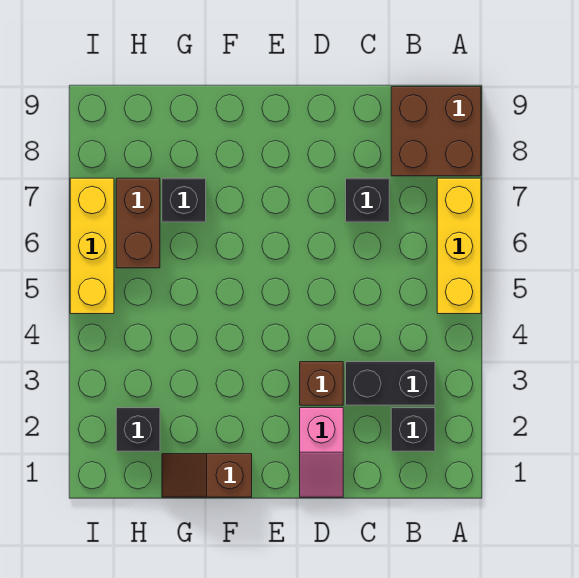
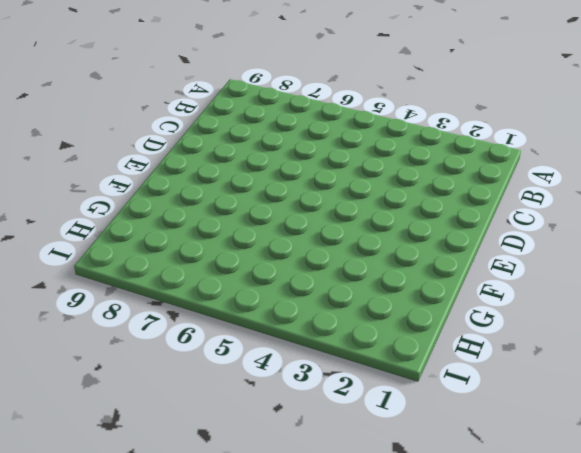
none -> yellow 1x3 brick [437,178,481,314]
none -> brown 2x2 brick [391,87,481,176]
none -> black 1x1 brick [391,408,435,451]

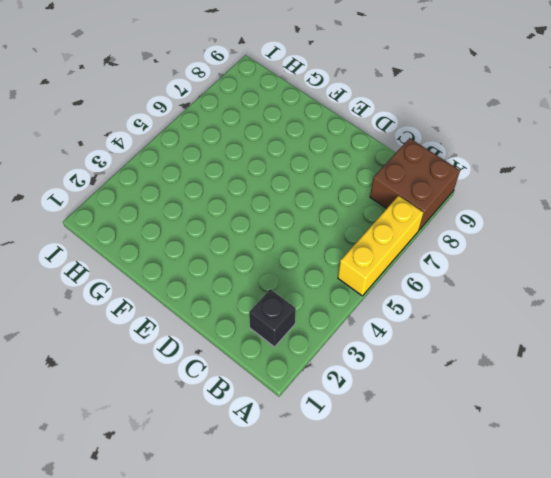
none -> black 1x2 brick [346,362,435,405]
none -> black 1x1 brick [346,178,389,222]
none -> pink 1x2 slope [300,408,343,497]

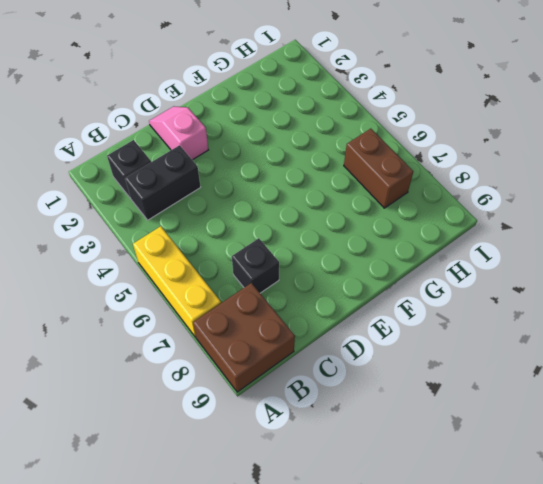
none -> brown 1x1 brick [300,362,343,405]
none -> brown 1x2 slope [162,454,252,497]
none -> black 1x1 brick [162,178,206,222]

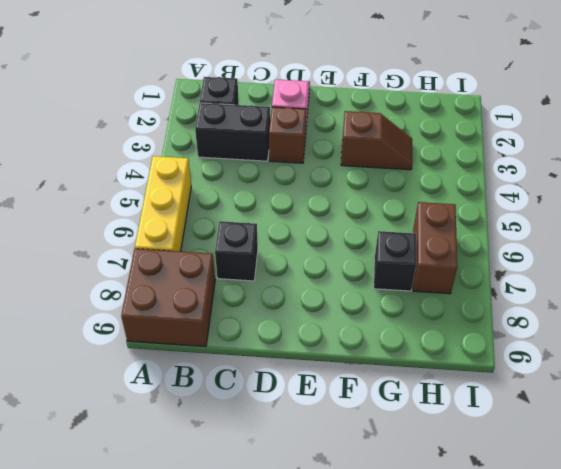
brown 1x2 slope [341,111,412,170] -> brown 1x2 slope moved to [162,454,252,497]
none -> black 1x1 brick [116,408,160,451]
none -> yellow 1x3 brick [70,178,114,314]

